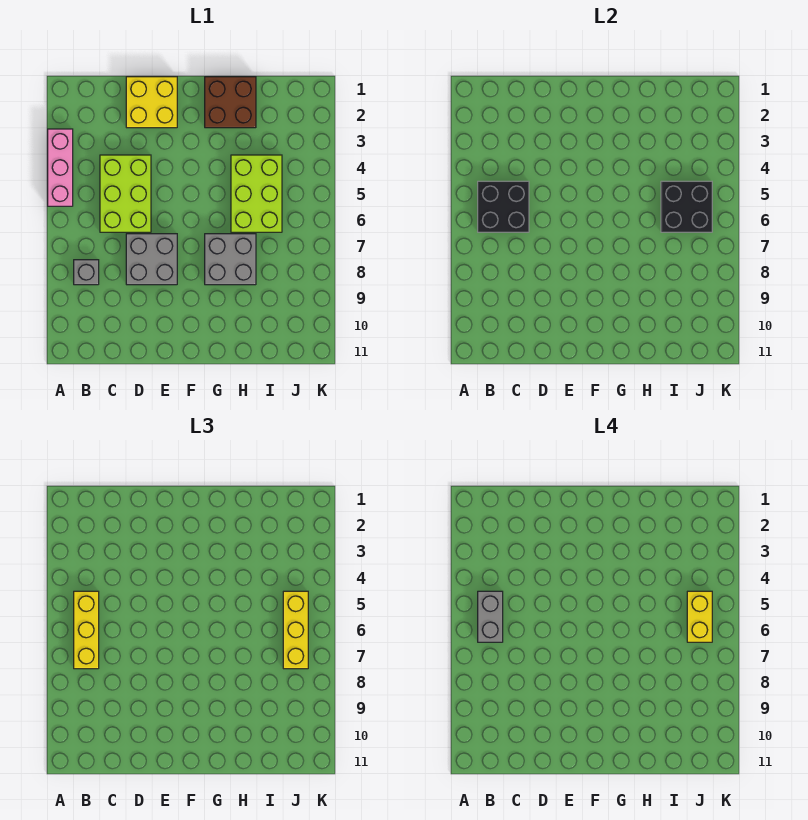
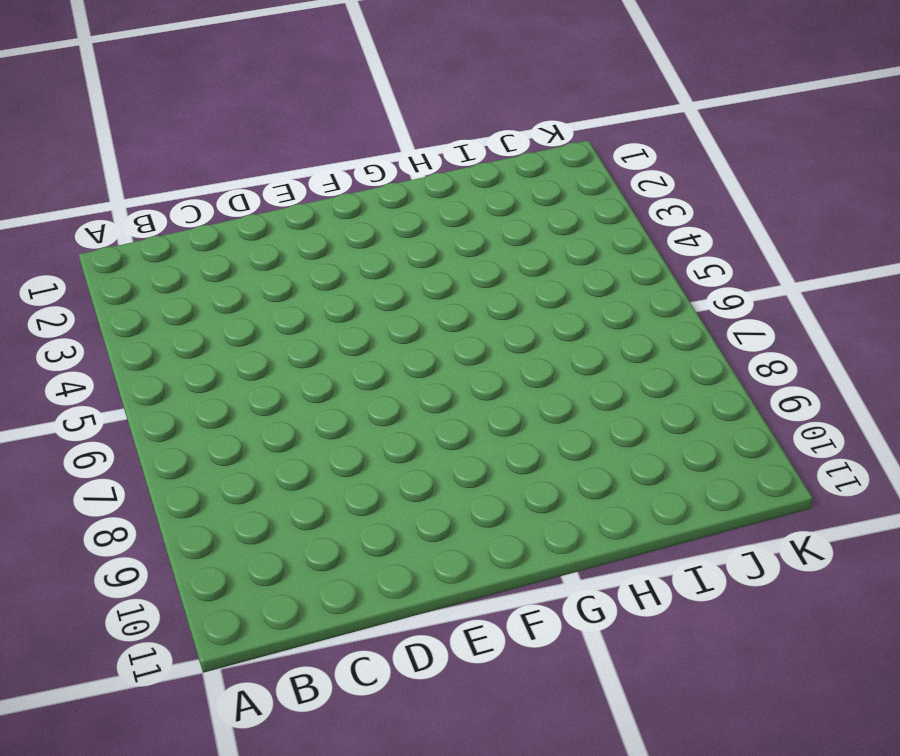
none -> pink 1x3 brick [48,129,73,206]
none -> grey 1x1 brick [74,260,99,285]
none -> lime 2x3 brick [100,155,151,232]

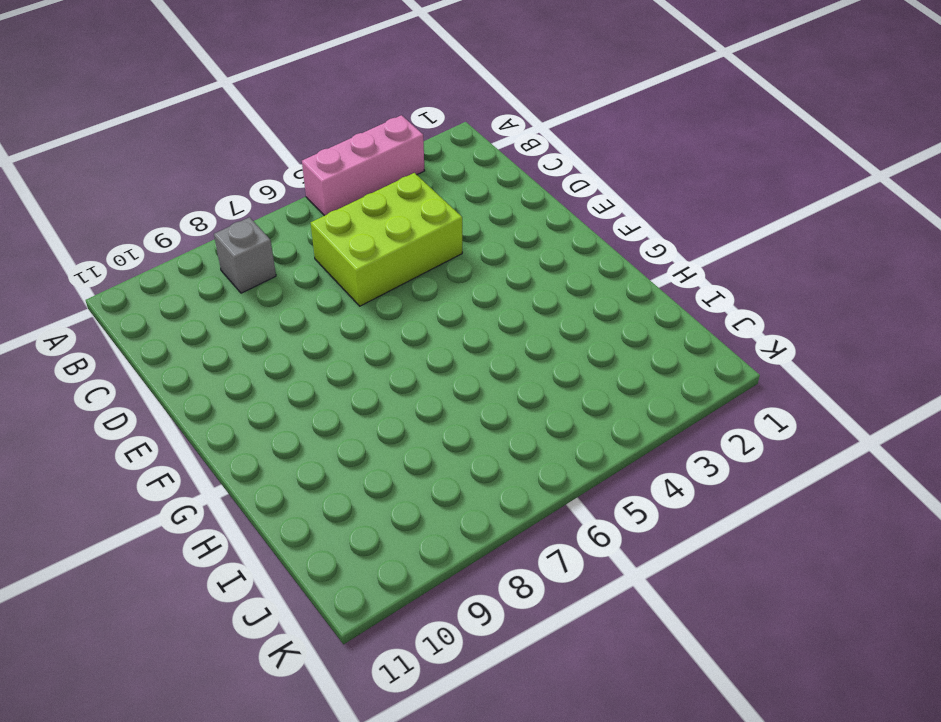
none -> yellow 2x2 brick [126,77,177,128]
none -> grey 2x2 brick [126,234,177,285]
none -> brown 2x2 brick [205,77,256,128]

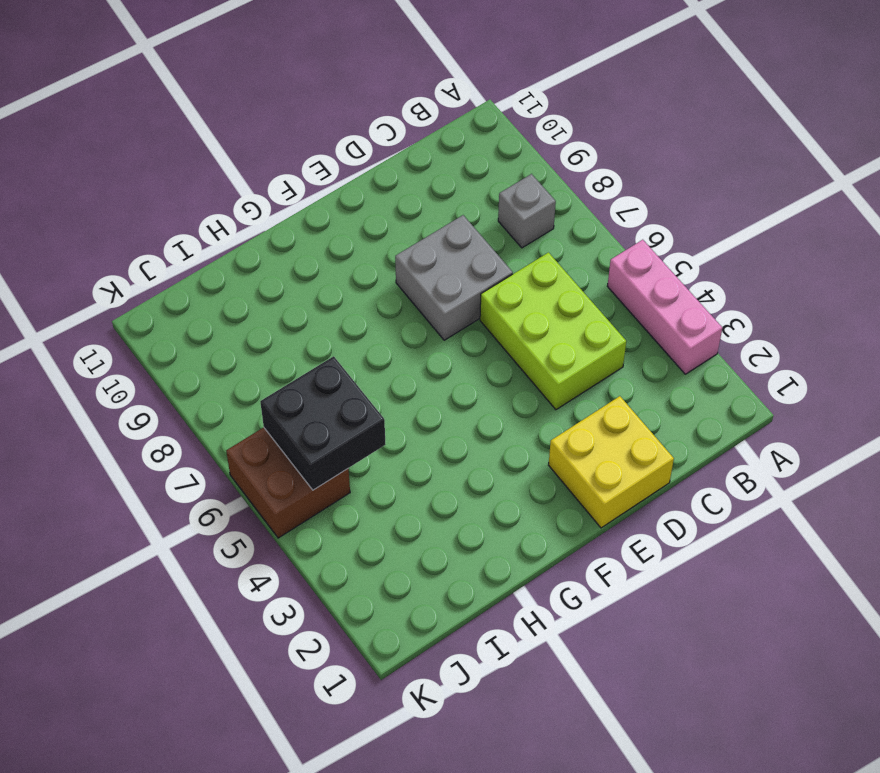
brown 2x2 brick [226,427,350,538] -> brown 2x2 brick moved to [205,77,256,128]
none -> grey 2x2 brick [205,234,256,285]
none -> lime 2x3 brick [231,155,282,232]
none -> black 2x2 brick [478,181,529,232]

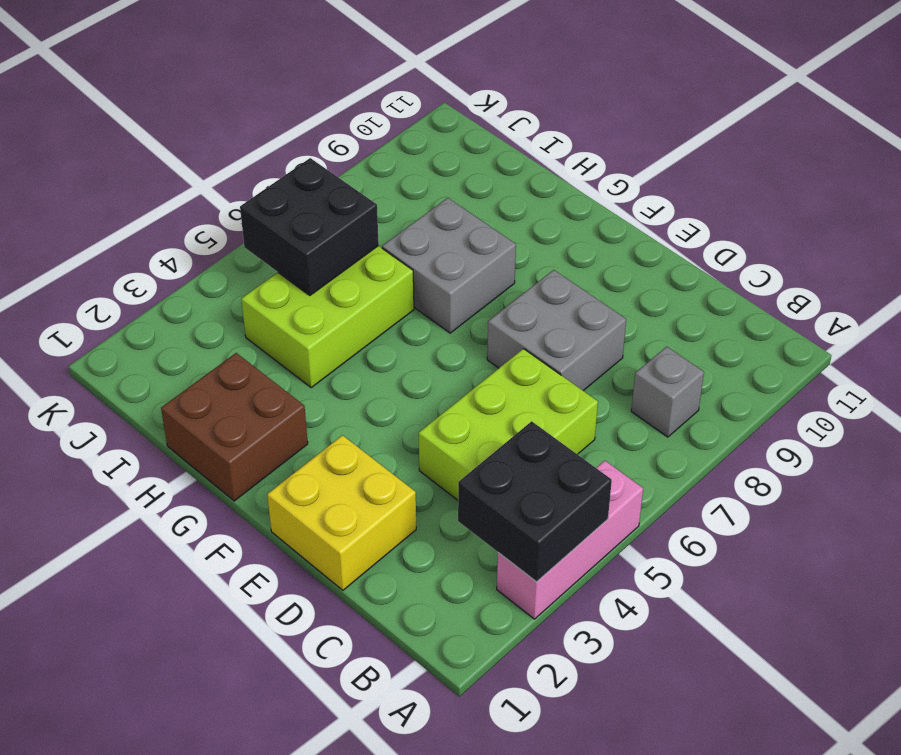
black 2x2 brick [458,421,612,582] -> black 2x2 brick moved to [478,181,529,232]
none -> yellow 1x3 brick [74,591,99,669]
none -> yellow 1x3 brick [283,591,308,669]
none -> grey 1x2 brick [478,591,503,642]

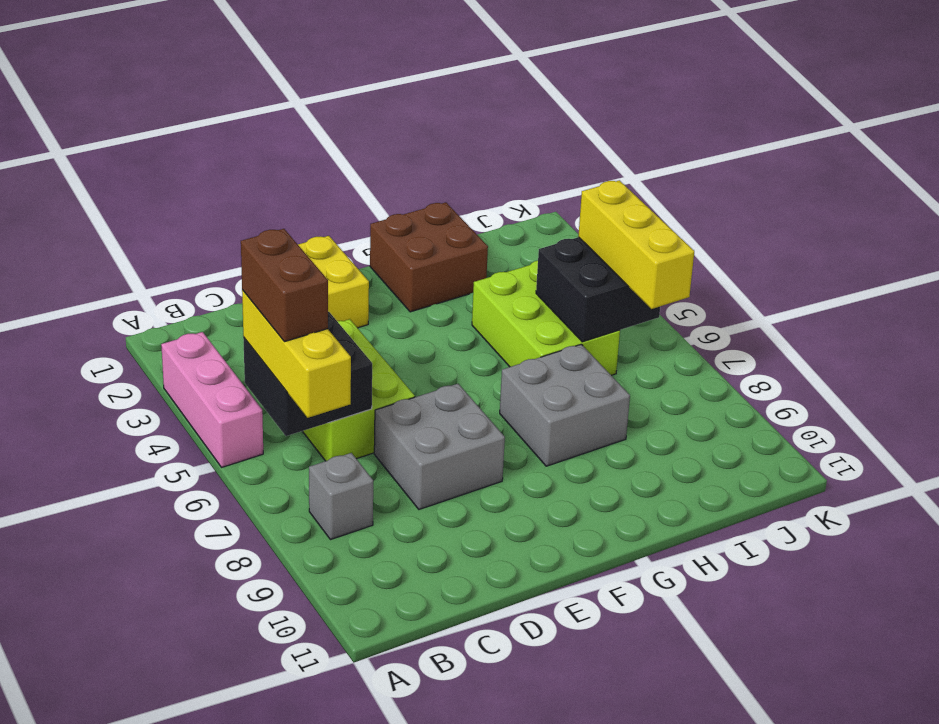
brown 1x2 brick [241,229,328,342] -> grey 1x2 brick [478,591,503,642]
none -> yellow 1x2 brick [687,591,712,642]

